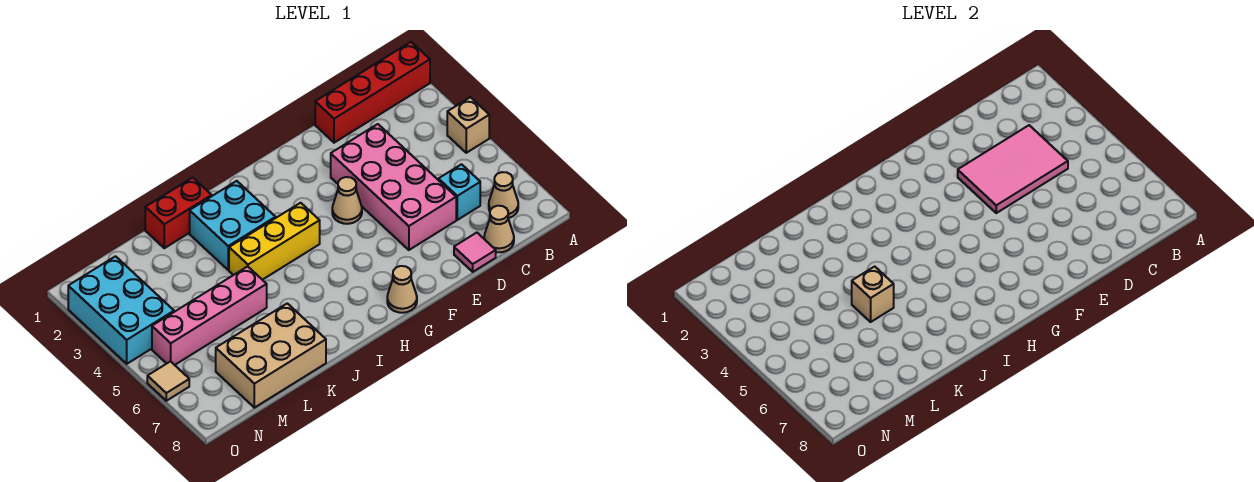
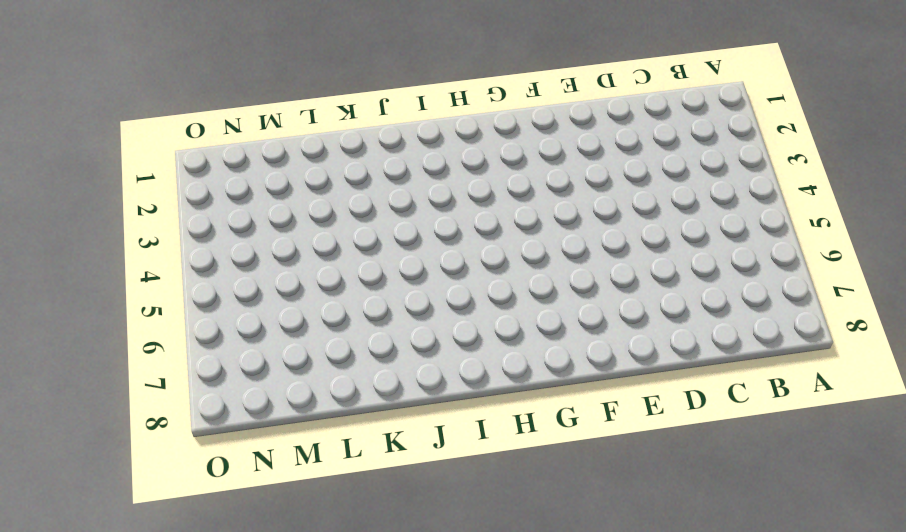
none -> red 1x4 brick [315,42,430,143]
none -> tan 1x1 brick [447,97,489,153]
none -> tan 1x1 cone [489,172,518,218]

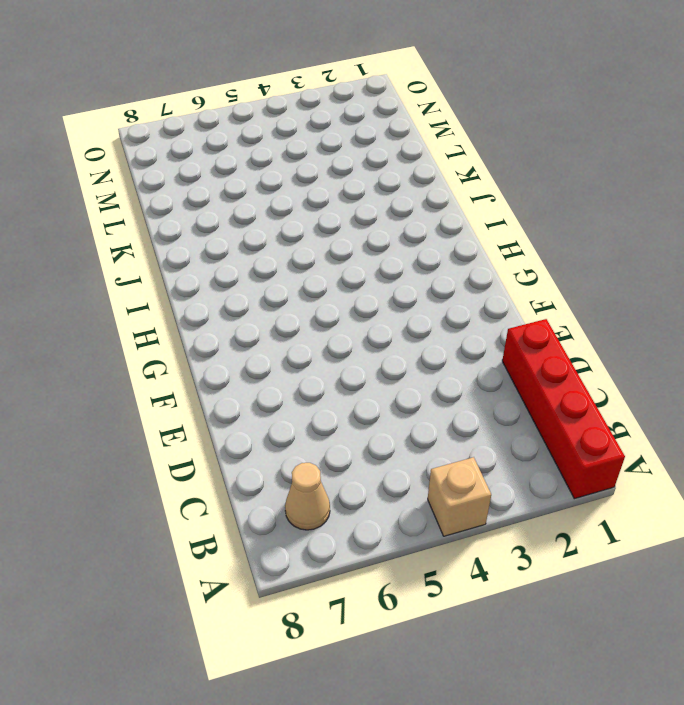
none -> cyan 1x1 brick [439,164,480,220]
none -> tan 1x1 cone [484,206,514,252]
none -> pink 2x4 brick [331,124,456,250]

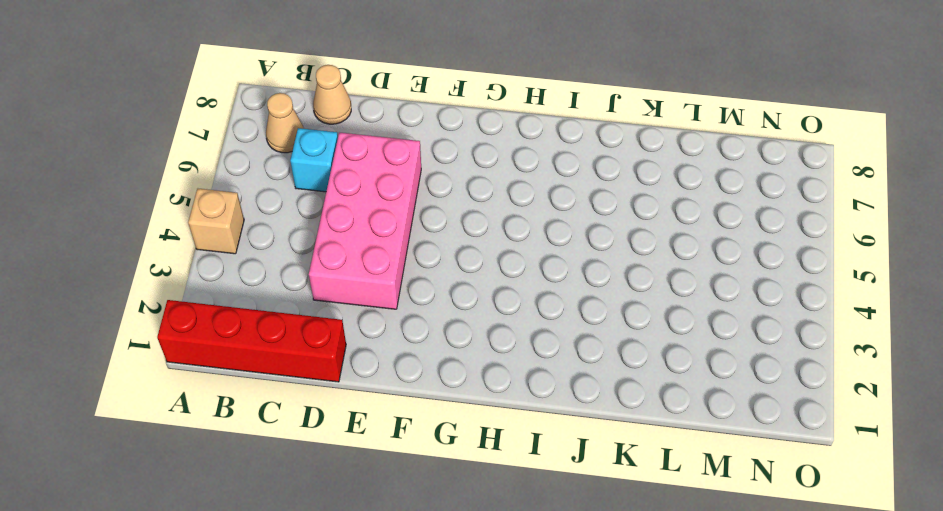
none -> pink 1x1 tile [454,233,496,272]
none -> tan 1x1 cone [332,177,362,224]
none -> tan 1x1 cone [387,266,417,313]

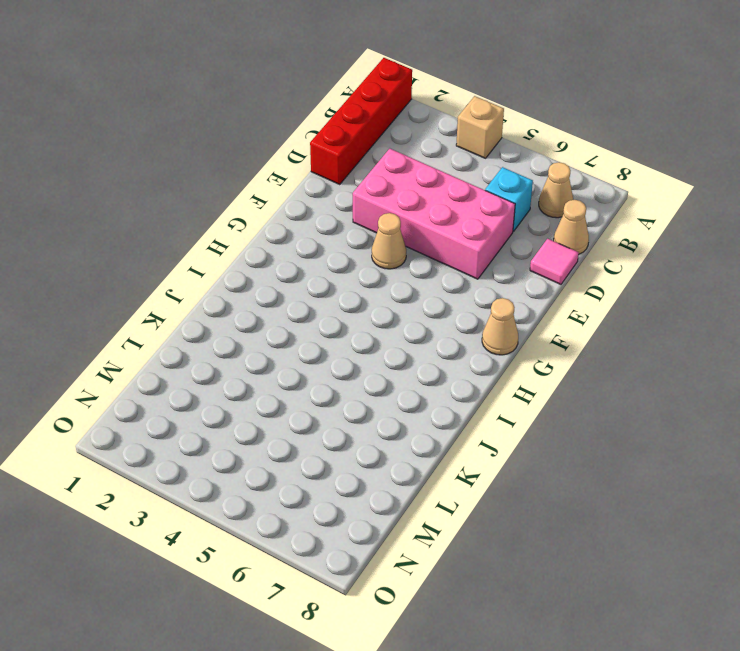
none -> yellow 1x3 brick [229,203,320,280]
none -> cyan 2x2 brick [190,181,276,270]
none -> red 1x2 brick [145,178,212,248]

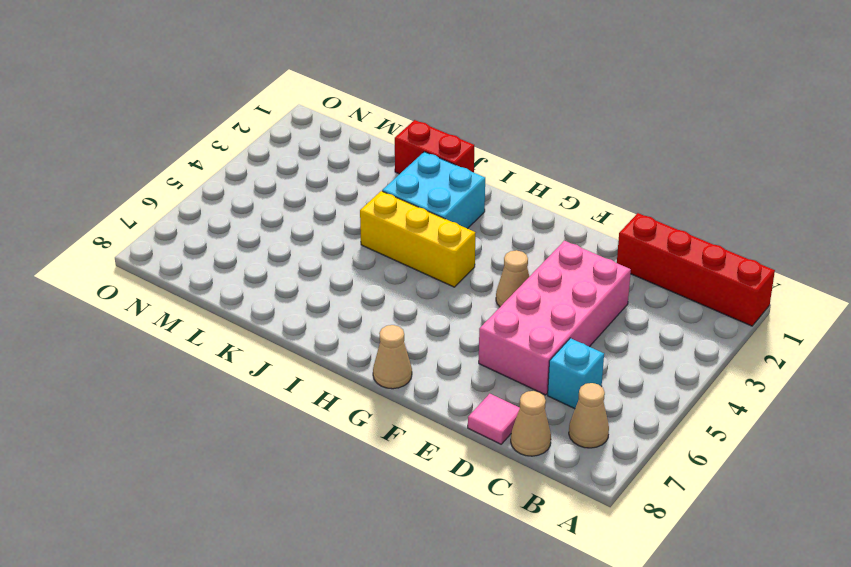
none -> tan 1x1 brick [447,97,489,153]
none -> pink 1x4 brick [152,266,267,365]
none -> tan 2x3 brick [216,303,326,408]

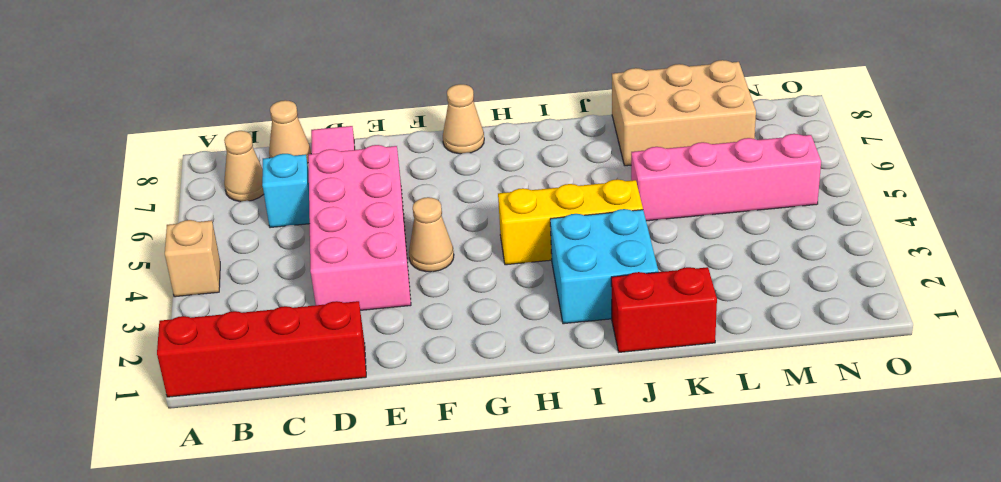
none -> cyan 2x3 brick [68,256,174,364]
none -> tan 1x1 tile [147,361,189,401]
none -> pink 2x3 tile [958,125,1068,213]

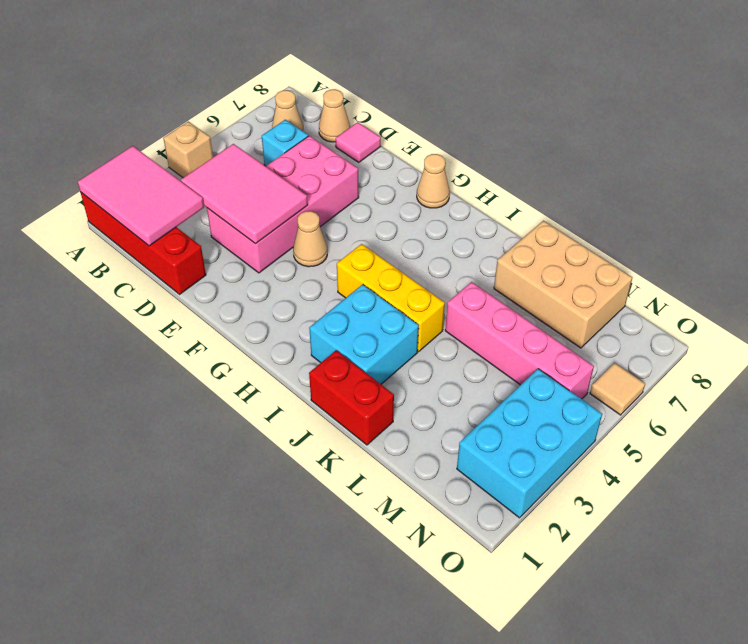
pink 2x3 tile [78,146,204,246] -> none
none -> tan 1x1 brick [852,266,894,322]

